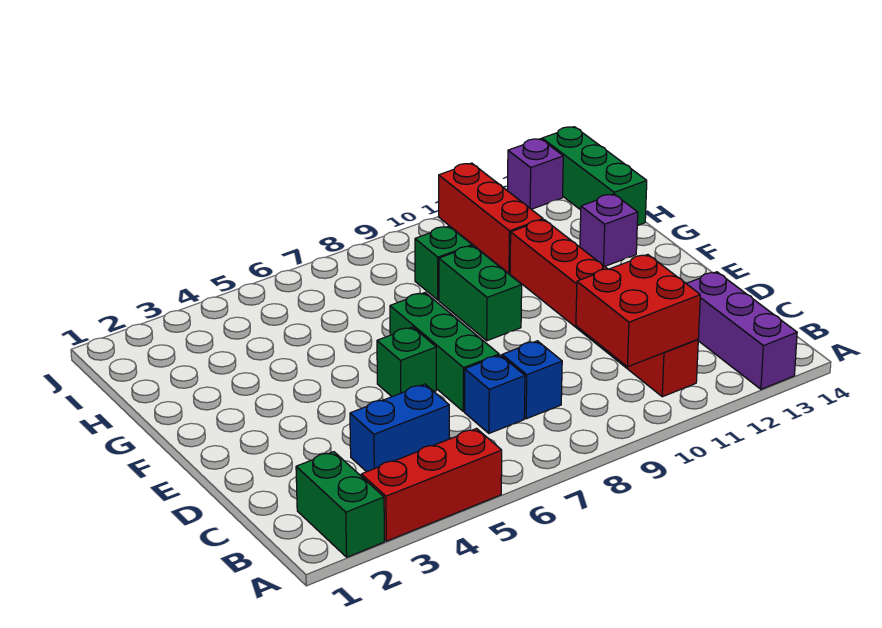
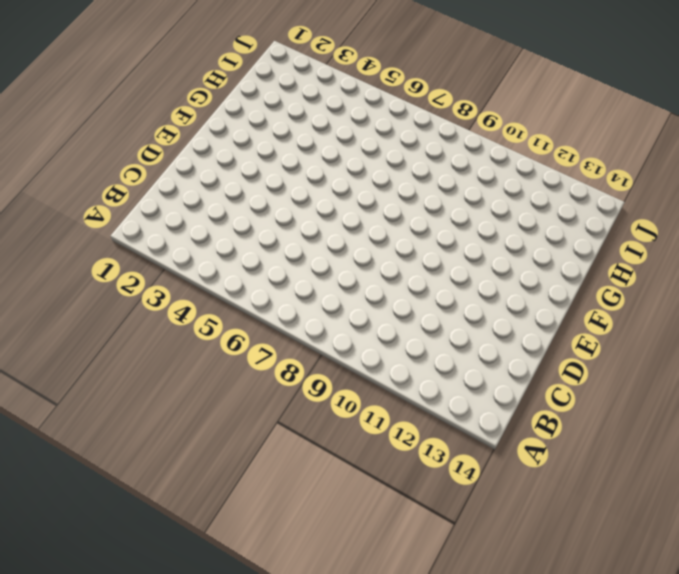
none -> green 1x2 brick [296,452,384,557]
none -> red 1x3 brick [361,429,502,541]
none -> purple 1x3 brick [686,272,797,389]

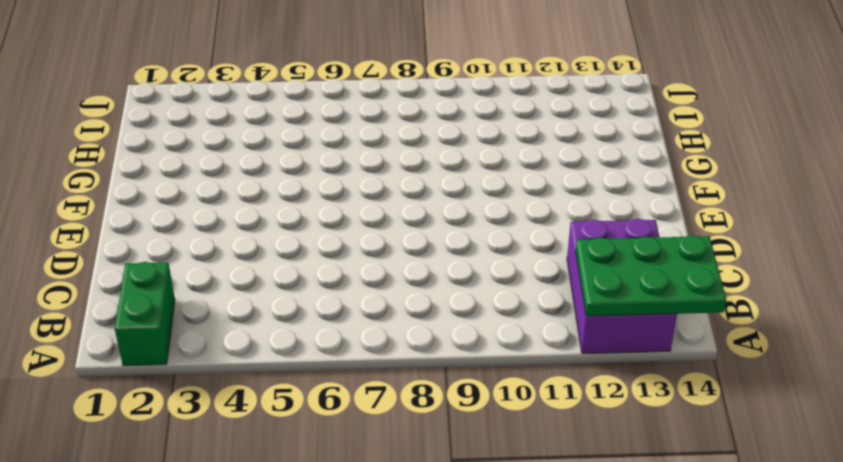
purple 2x3 brick [567,219,677,353] -> purple 1x3 brick [686,272,797,389]
green 2x3 plate [576,235,726,316] -> none
none -> red 1x3 brick [361,429,502,541]
none -> red 1x6 brick [510,220,698,397]
none -> blue 1x2 brick [350,384,449,472]

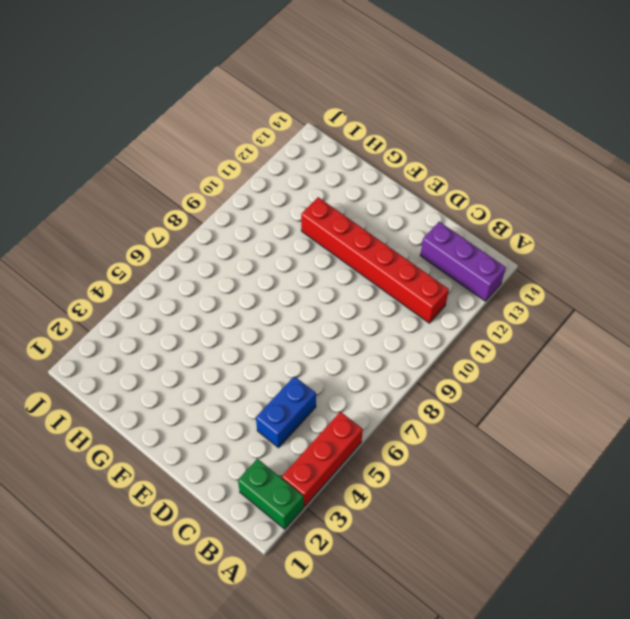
none -> blue 1x1 brick [465,355,525,433]
none -> blue 1x1 brick [502,341,562,419]
none -> green 1x3 brick [390,293,499,412]

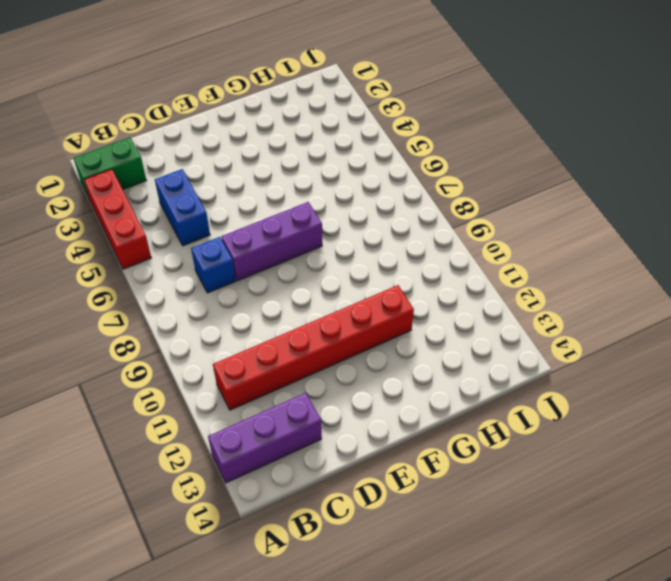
purple 1x3 brick [221,202,322,281] -> green 1x3 brick [390,293,499,412]
none -> blue 1x1 brick [502,341,562,419]
none -> green 1x1 brick [377,327,436,397]
none -> green 1x2 brick [439,246,522,341]

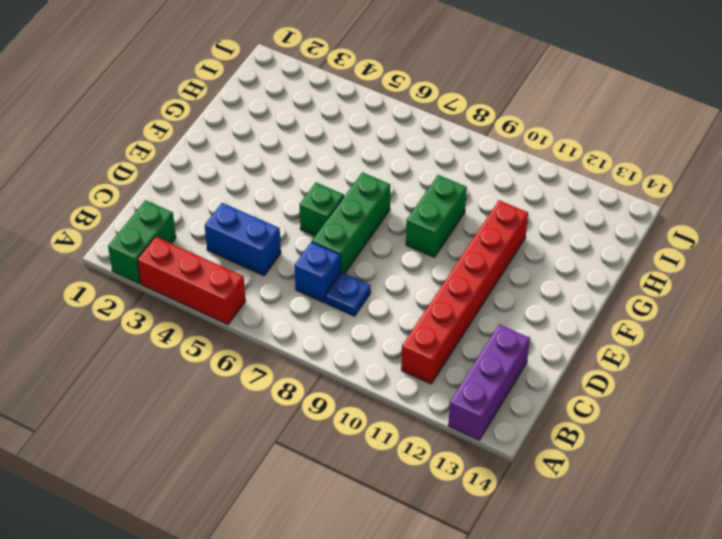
blue 1x1 plate [326,273,371,316] -> blue 1x1 brick [502,341,562,419]
none -> purple 1x1 brick [580,194,638,266]
none -> green 1x1 brick [415,226,472,300]
none -> red 1x3 brick [439,163,543,273]

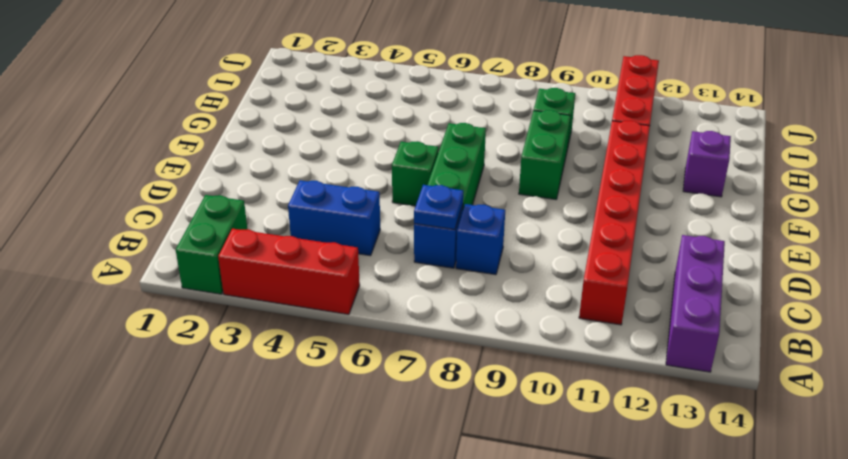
blue 1x1 plate [414,185,463,230] -> none
none -> green 1x3 brick [542,127,647,225]
none -> purple 1x1 brick [507,139,563,209]
none -> red 2x2 brick [576,255,700,367]

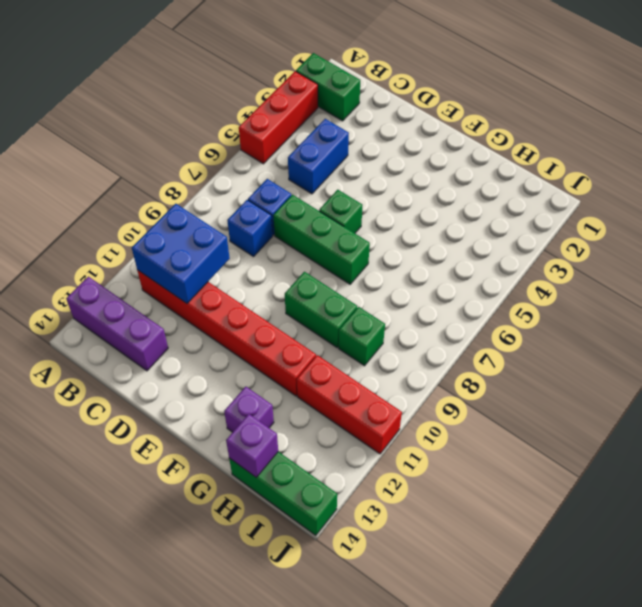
blue 2x2 brick [132,204,230,303] -> red 2x2 brick [576,255,700,367]
purple 1x1 brick [226,414,278,477] -> purple 1x1 brick moved to [507,139,563,209]

